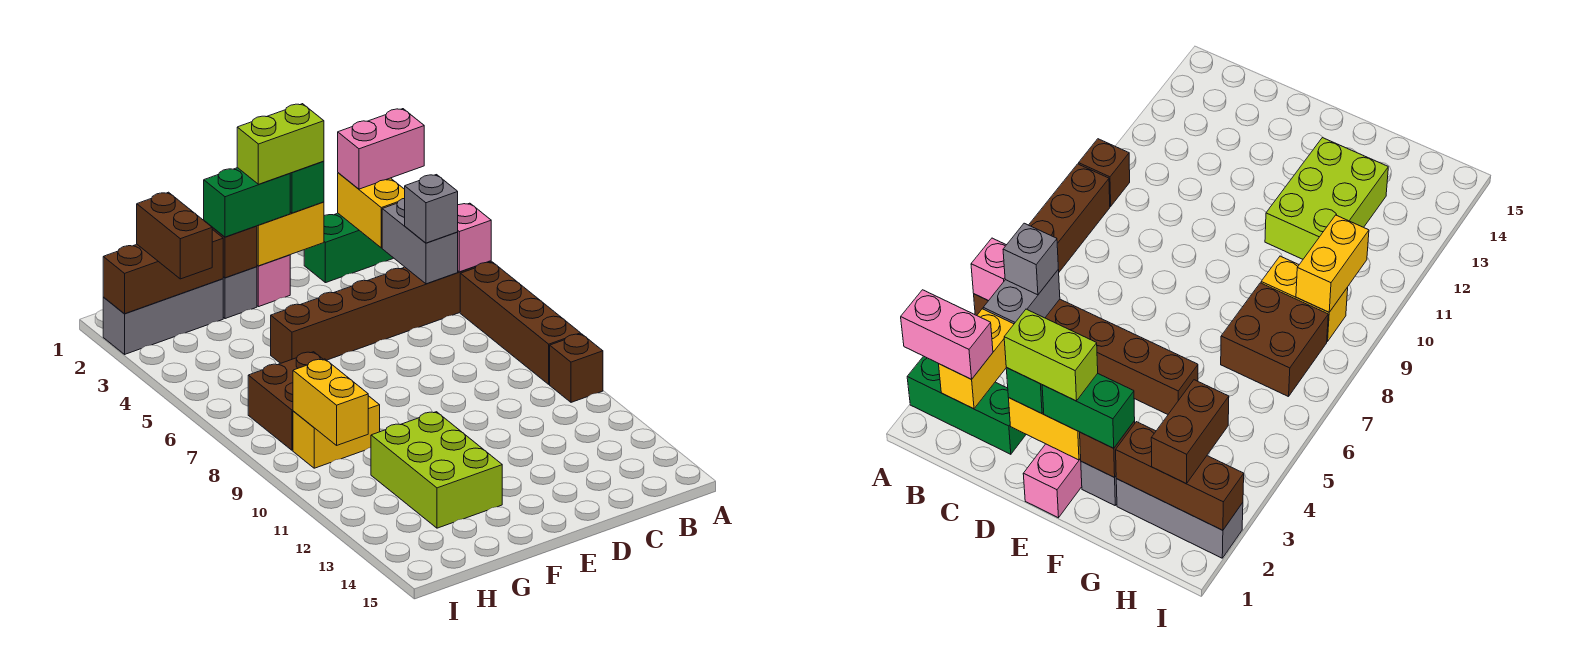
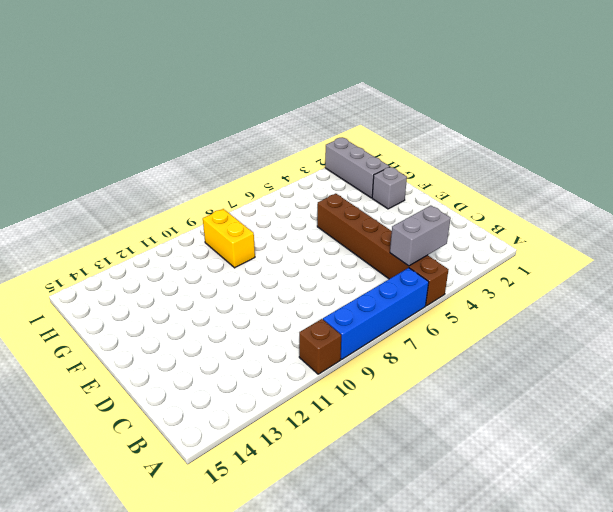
blue 1x4 brick [323,268,429,360] -> brown 1x4 brick [460,262,581,384]
none -> green 1x3 brick [304,213,393,283]
none -> pink 1x2 brick [257,255,290,307]
none -> lime 2x3 brick [371,412,502,528]

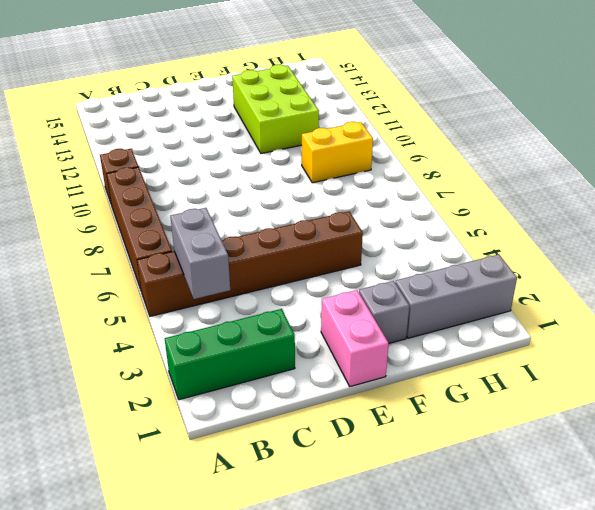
none -> brown 2x2 brick [248,352,323,450]
none -> pink 1x1 brick [458,203,491,272]
none -> yellow 1x2 brick [338,173,405,248]

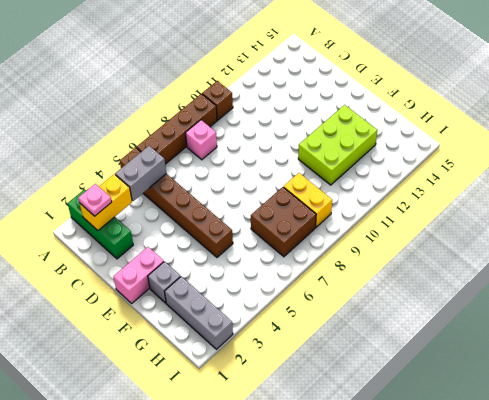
pink 1x1 plate [78,184,112,216] -> pink 1x2 brick [338,109,424,189]
pink 1x1 brick [185,120,217,160] -> pink 1x1 brick moved to [458,203,491,272]
none -> yellow 1x2 brick [257,202,324,266]
none -> brown 1x1 brick [206,222,257,278]
none -> brown 1x3 brick [103,229,223,314]

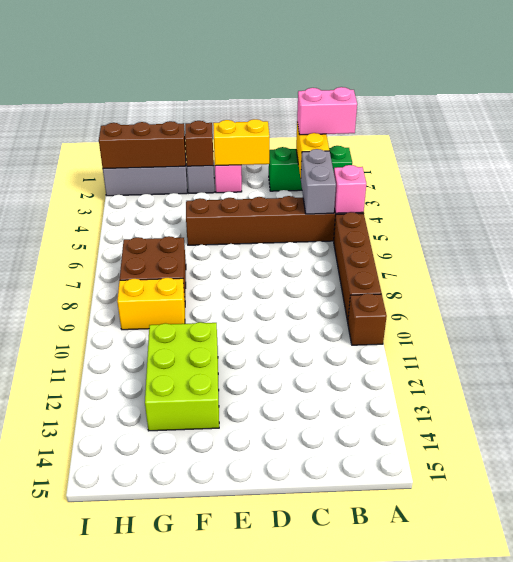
none -> yellow 1x2 brick [293,359,368,445]
none -> grey 1x1 brick [405,175,458,243]
none -> green 1x1 brick [290,161,324,213]

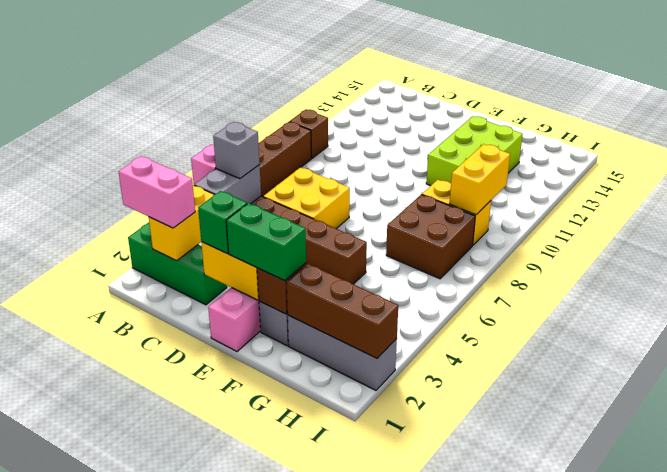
yellow 2x2 brick [263,167,350,229] -> none
none -> brown 1x2 brick [137,192,212,279]
none -> lime 1x2 brick [237,104,324,184]

